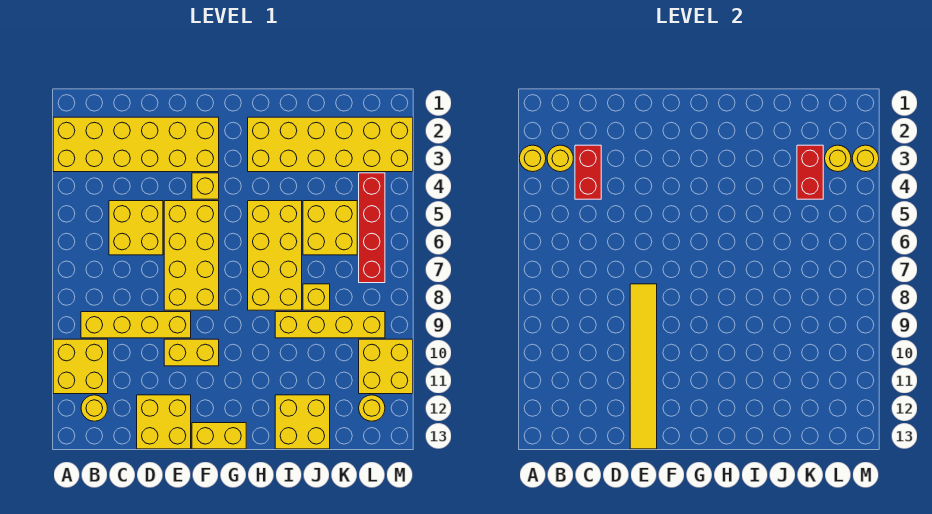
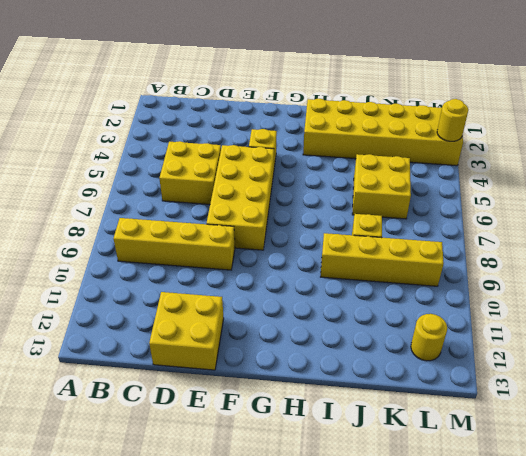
none -> yellow 2x6 brick [53,117,219,172]
none -> yellow 2x2 brick [53,339,108,394]
none -> yellow 1x1 round brick [81,395,107,421]

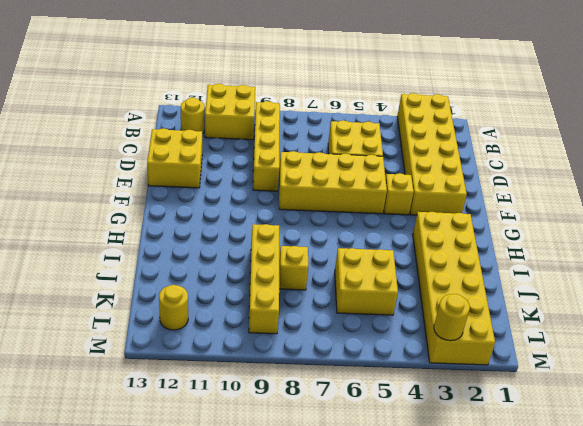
none -> yellow 1x2 brick [164,339,219,366]
none -> yellow 1x2 brick [192,423,246,449]
none -> yellow 2x4 brick [248,201,302,310]

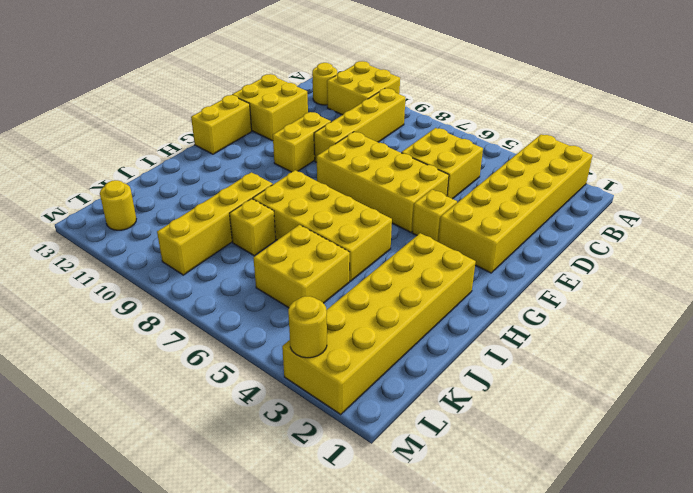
none -> yellow 2x2 brick [275,395,330,449]
none -> red 1x4 brick [359,173,385,283]
none -> yellow 2x2 brick [359,339,413,394]

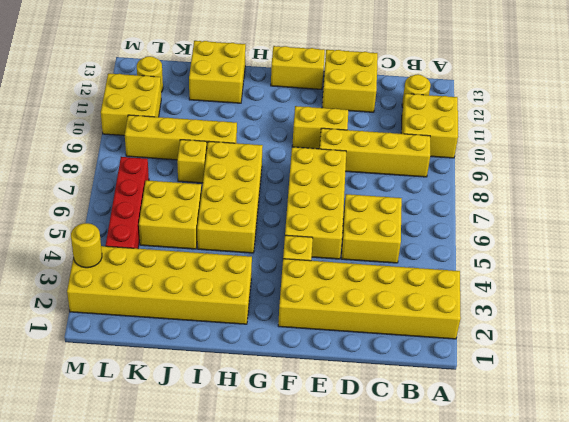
none -> yellow 1x1 round brick [519,145,546,172]
none -> yellow 1x1 round brick [547,145,573,172]
none -> red 1x2 brick [575,145,601,199]

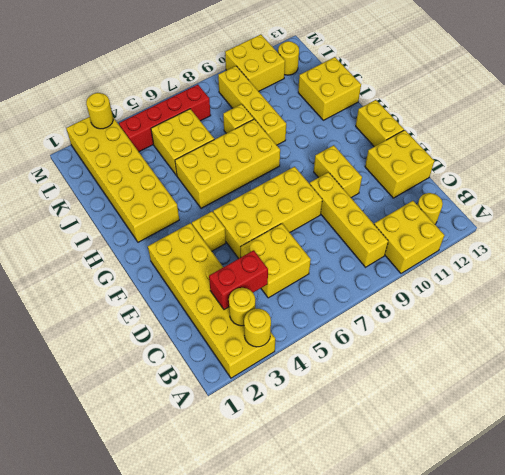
none -> yellow 1x6 tile [630,284,657,449]
none -> red 1x2 brick [797,145,823,199]
none -> yellow 1x1 round brick [825,145,851,172]

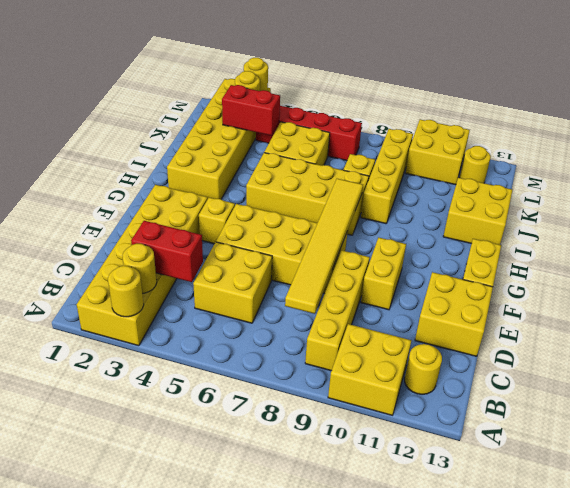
yellow 1x6 tile [285,179,363,314] -> yellow 1x6 tile turned to [630,284,657,449]

